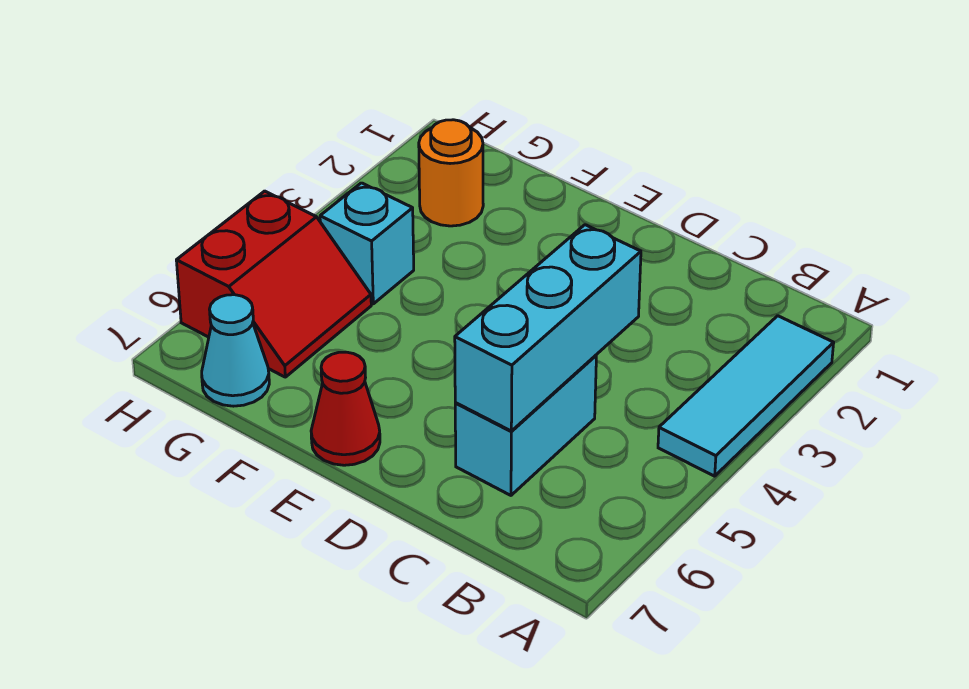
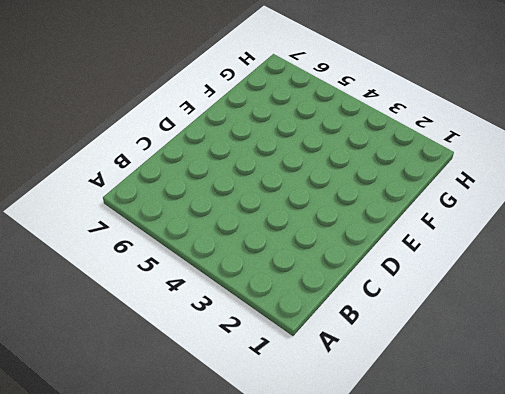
none -> cyan 1x3 tile [658,316,834,476]
none -> cyan 1x2 brick [455,355,596,495]

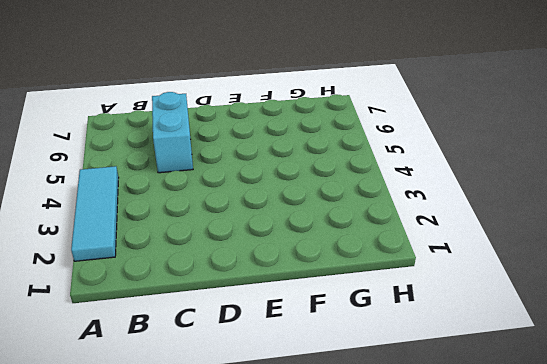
none -> red 1x1 cone [311,352,380,465]
none -> orange 1x1 round brick [419,120,483,226]

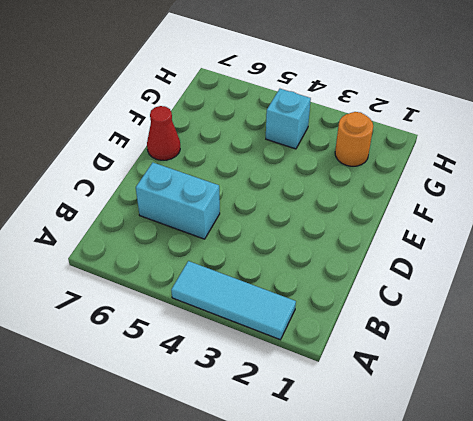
none -> red 2x2 slope [176,191,371,377]
none -> cyan 1x1 cone [202,295,269,406]

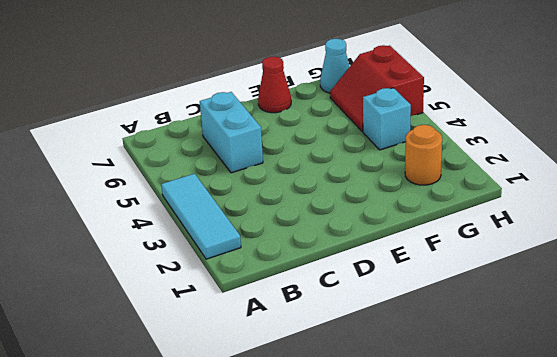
none -> cyan 1x3 brick [455,225,641,431]

